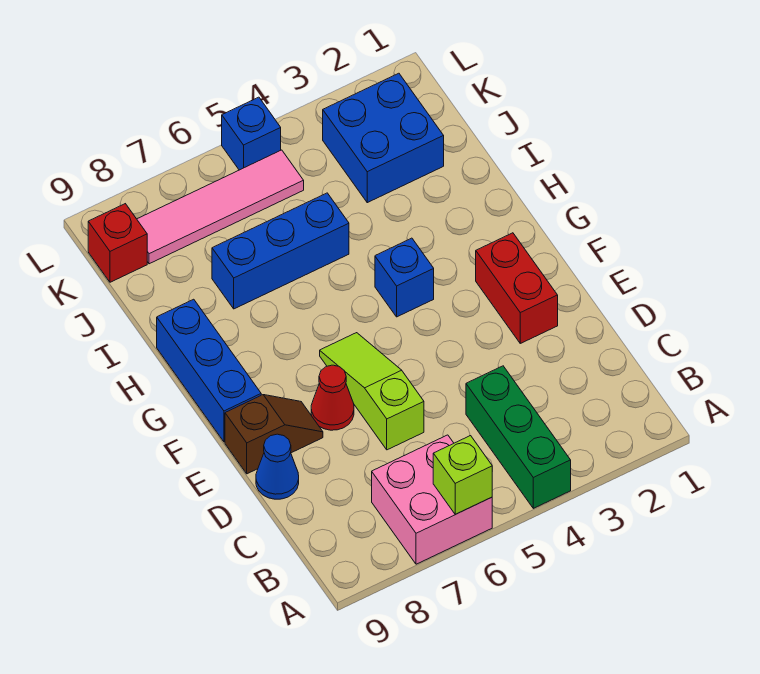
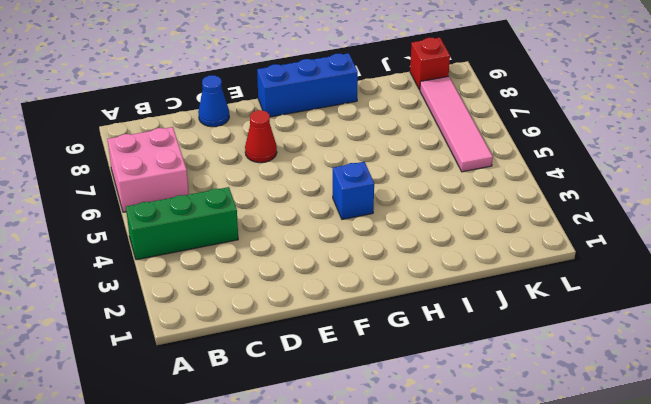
none -> lime 1x3 slope [320,333,424,450]
none -> red 1x2 brick [476,233,558,343]
none -> brown 1x2 slope [225,395,323,474]

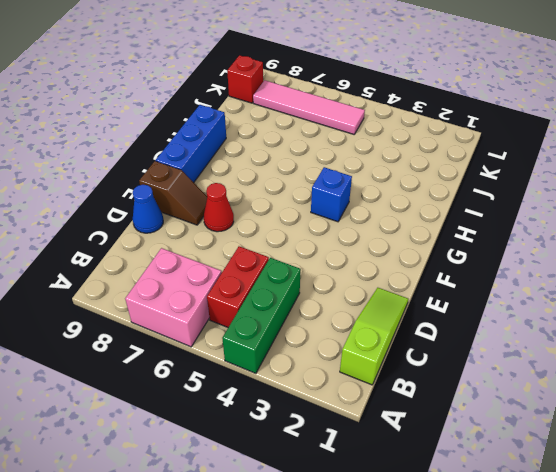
lime 1x3 slope [340,288,408,385] -> lime 1x3 slope moved to [320,333,424,450]
red 1x2 brick [207,246,269,327] -> red 1x2 brick moved to [476,233,558,343]
none -> blue 1x3 brick [212,193,349,309]
none -> blue 2x2 brick [323,73,444,203]
none -> blue 1x1 brick [222,97,281,170]

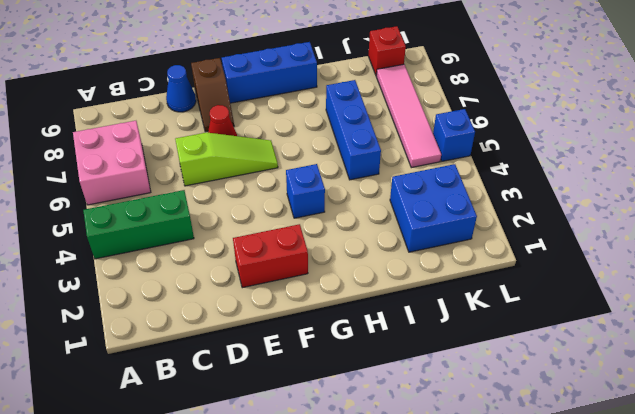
none -> lime 1x1 brick [433,436,492,514]

